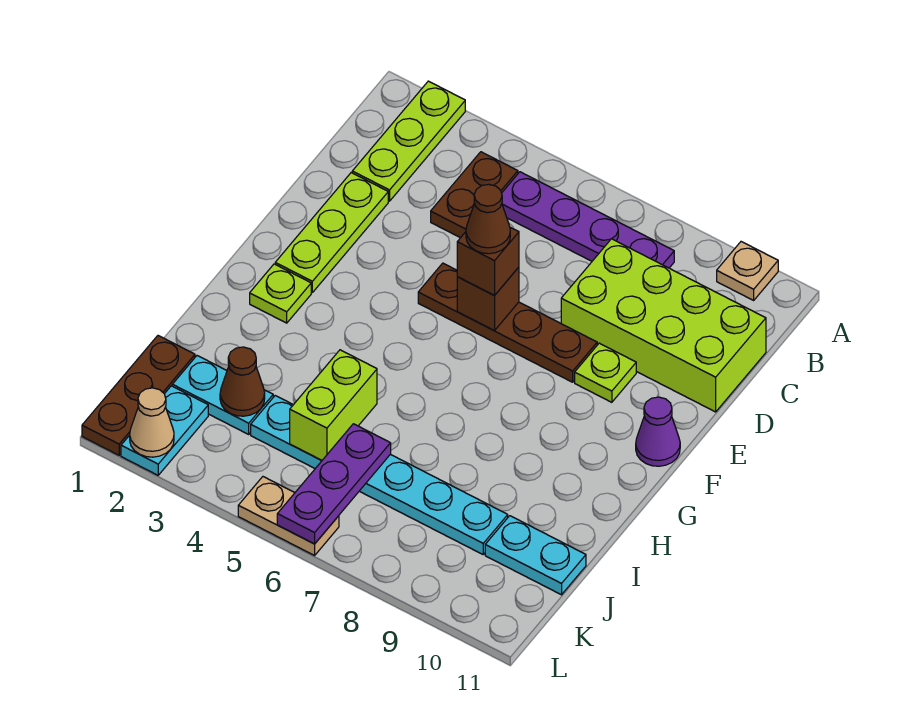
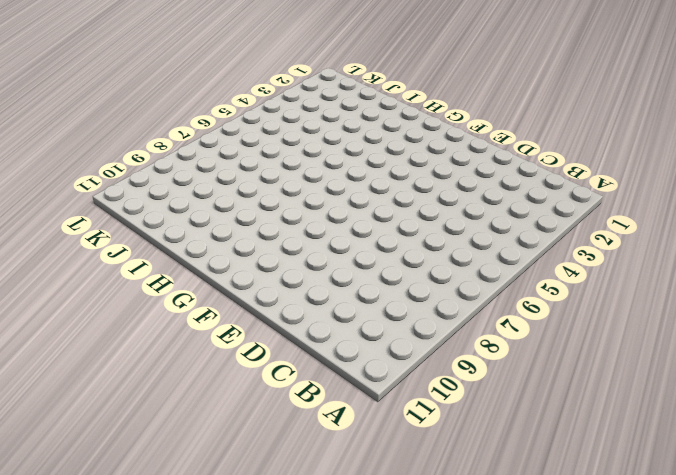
none -> lime 1x3 plate [352,81,465,201]
none -> tan 1x1 plate [717,242,778,300]
none -> brown 1x2 plate [431,152,518,238]

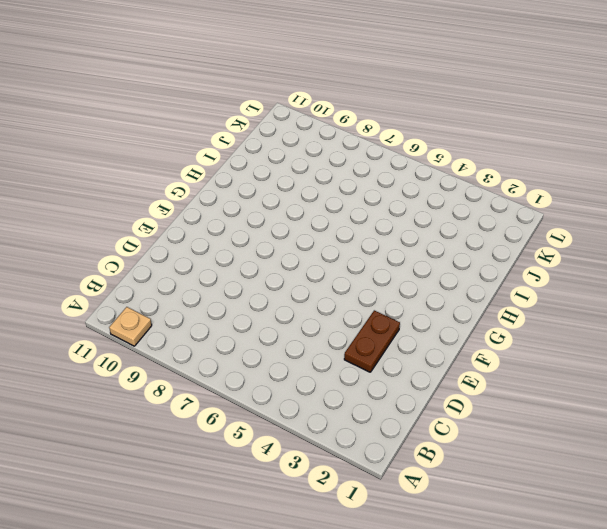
brown 1x2 plate [344,310,400,372] -> brown 1x2 plate moved to [431,152,518,238]
none -> lime 1x3 plate [352,81,465,201]
none -> purple 1x4 plate [502,172,674,268]
none -> lime 2x4 brick [561,239,766,412]

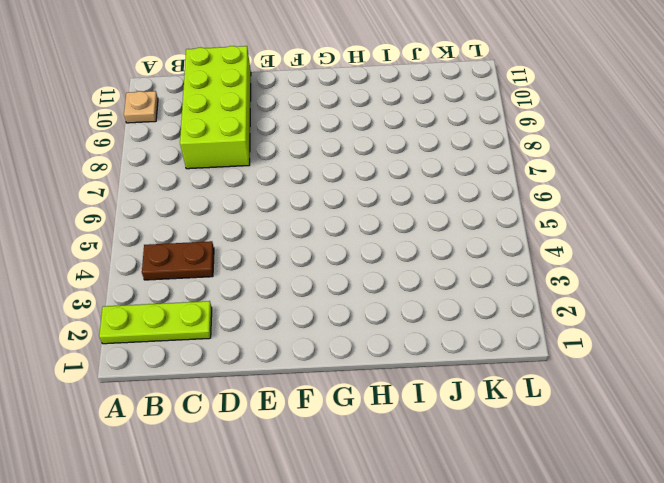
none -> purple 1x4 plate [502,172,674,268]
none -> lime 1x3 plate [275,173,388,292]
none -> brown 1x4 plate [418,263,597,382]

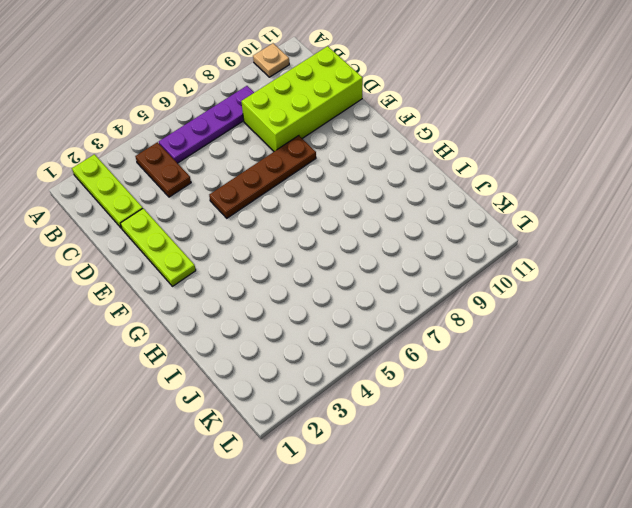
none -> lime 1x1 plate [575,343,636,402]
none -> purple 1x1 cone [636,397,680,466]
none -> lime 1x1 plate [250,264,311,323]

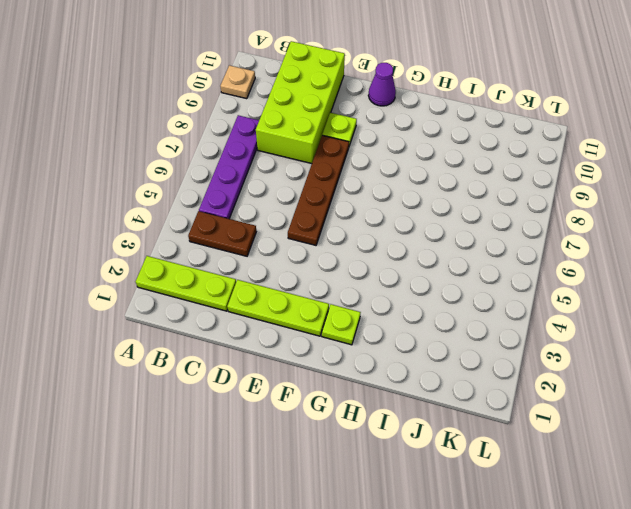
none -> brown 1x3 plate [82,336,195,455]
none -> cyan 1x2 plate [172,356,273,434]
none -> cyan 1x6 plate [251,396,508,554]

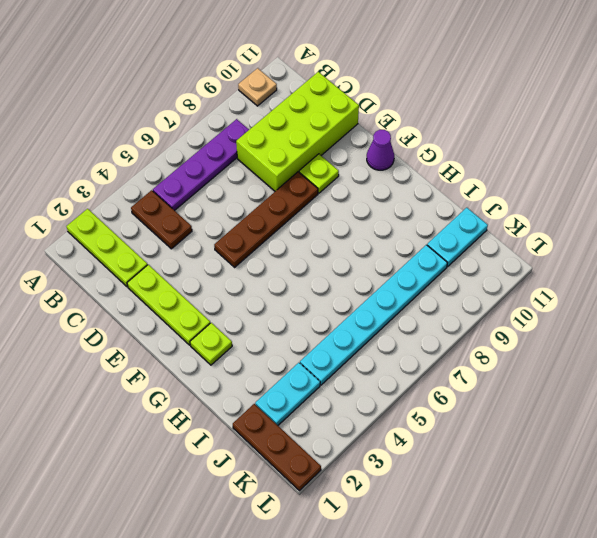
none -> cyan 1x2 plate [121,386,208,475]
none -> tan 1x2 plate [238,477,339,555]
none -> brown 1x1 brick [457,267,519,331]

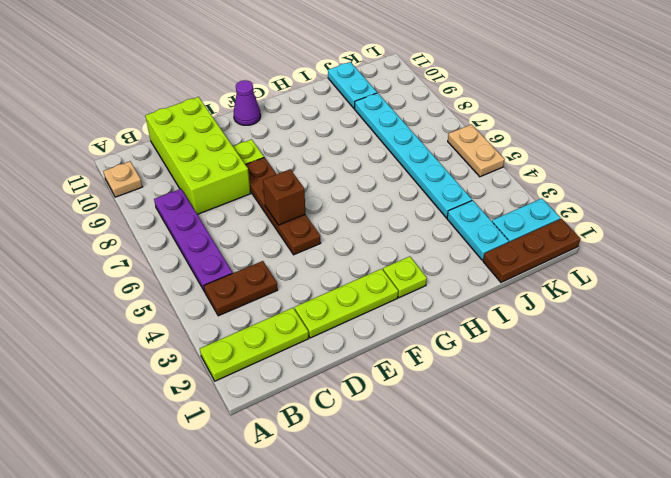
none -> lime 1x2 brick [290,350,377,460]
none -> brown 1x1 cone [220,347,265,416]
none -> purple 1x3 plate [277,424,391,544]

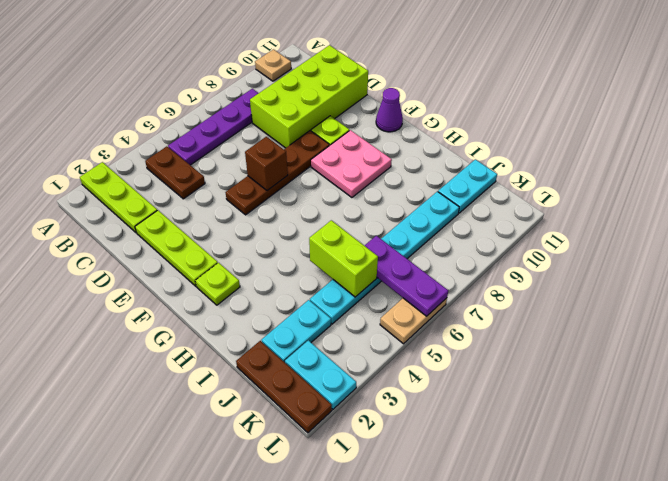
pink 2x2 plate [311,130,392,197] -> none
none -> brown 1x1 cone [220,347,265,416]
none -> tan 1x1 cone [130,388,174,457]
none -> brown 1x1 brick [457,227,519,296]

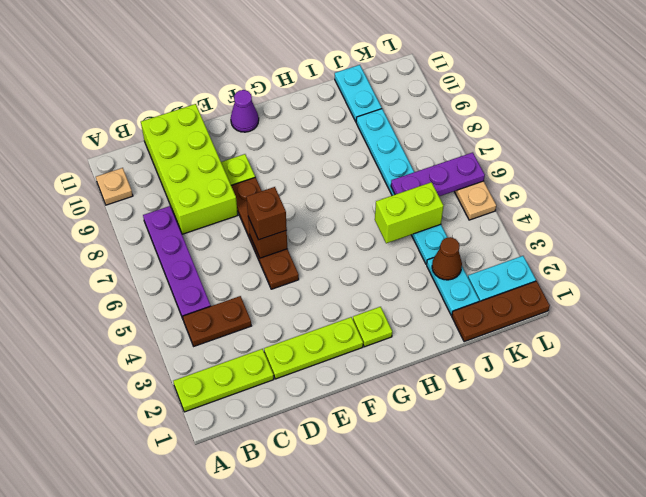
none -> tan 1x1 cone [130,388,174,457]
none -> brown 1x1 cone [466,184,510,254]

